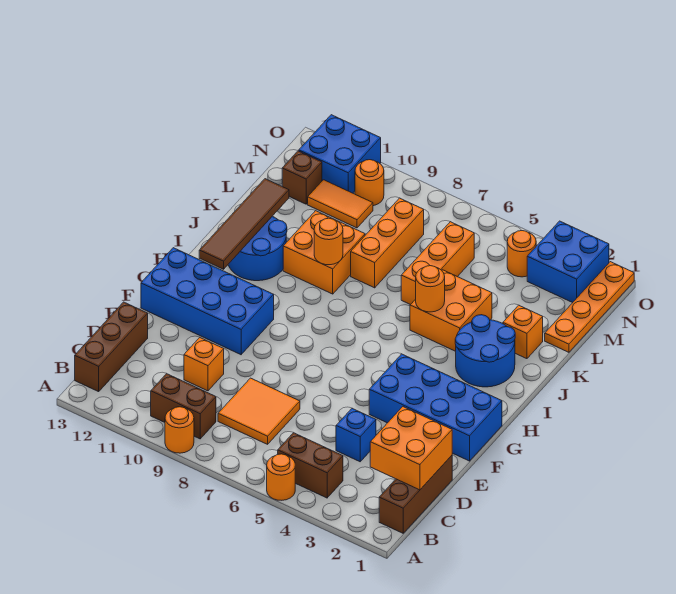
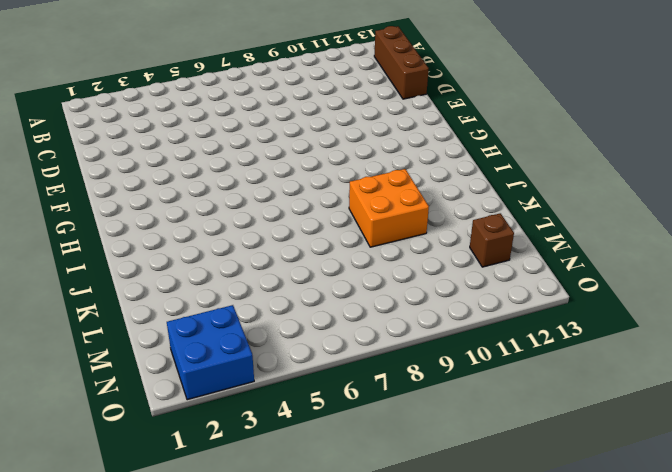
none -> orange 1x1 round brick [267,454,295,500]
none -> orange 1x1 round brick [165,407,194,453]
none -> brown 1x3 brick [379,456,452,533]

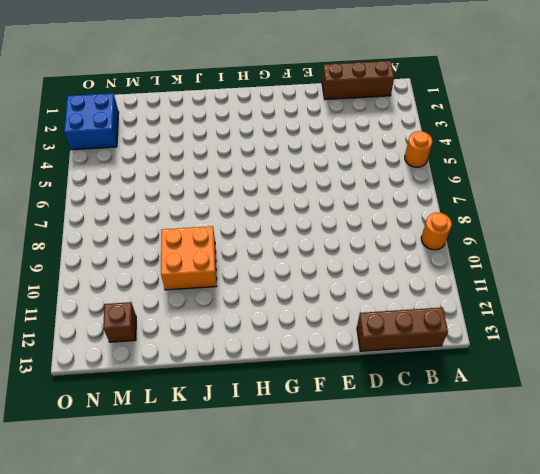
none -> brown 1x2 brick [278,433,343,498]
none -> brown 1x2 brick [151,374,216,439]
none -> orange 2x2 tile [218,378,300,444]

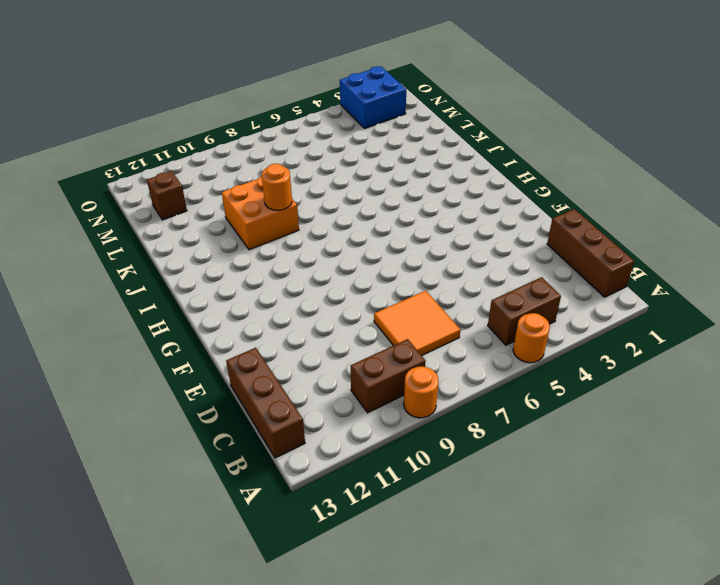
none -> blue 1x1 brick [336,408,376,462]
none -> orange 1x1 brick [184,338,224,391]
none -> blue 2x4 brick [369,354,502,461]

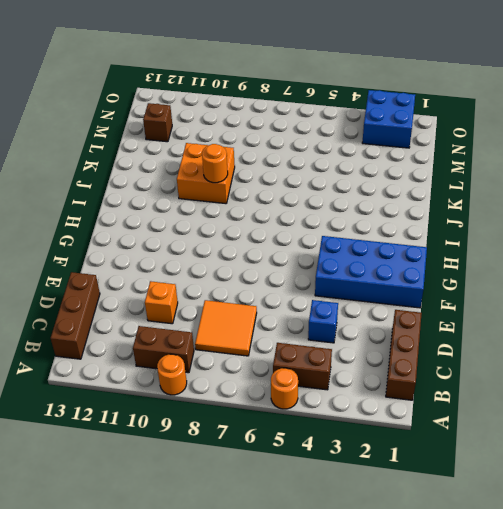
none -> blue 2x4 brick [141,248,274,355]
none -> blue 2x2 round brick [455,315,515,387]
none -> blue 2x2 round brick [228,216,287,281]

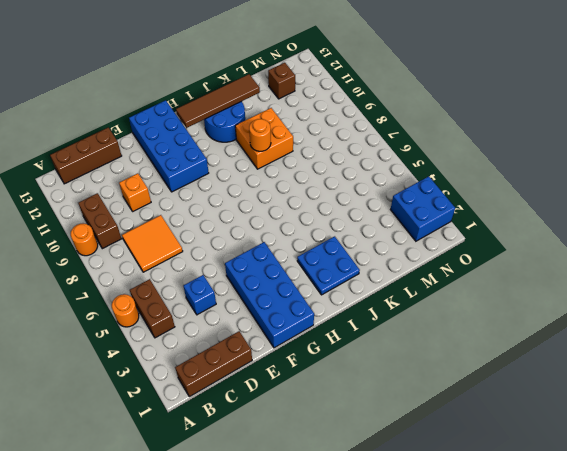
blue 2x2 plate [297,236,360,295] -> blue 2x2 round brick [455,315,515,387]
none -> orange 2x2 brick [410,270,492,351]
none -> orange 1x1 brick [503,305,543,359]
none -> orange 1x3 brick [401,222,474,305]

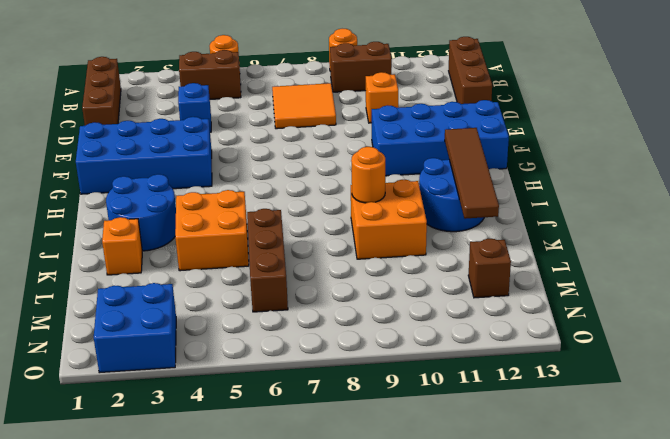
brown 1x3 brick [247,209,288,312] -> orange 1x3 brick [401,222,474,305]
none -> orange 1x3 brick [351,198,424,288]
none -> orange 1x4 plate [545,262,634,352]
none -> orange 1x2 tile [308,180,373,228]

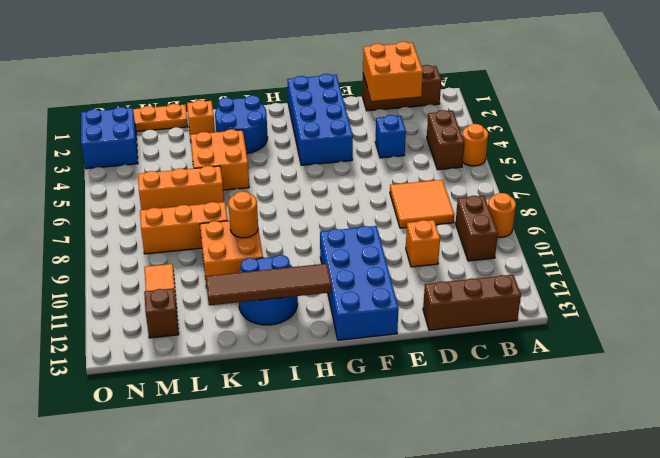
none -> orange 1x1 round brick [507,231,536,277]
none -> orange 1x1 round brick [355,160,384,206]
none -> blue 2x2 brick [299,115,381,193]

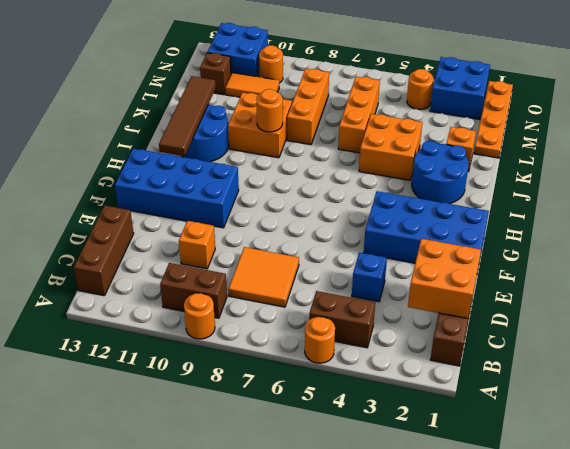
none -> orange 1x1 round brick [416,266,445,312]

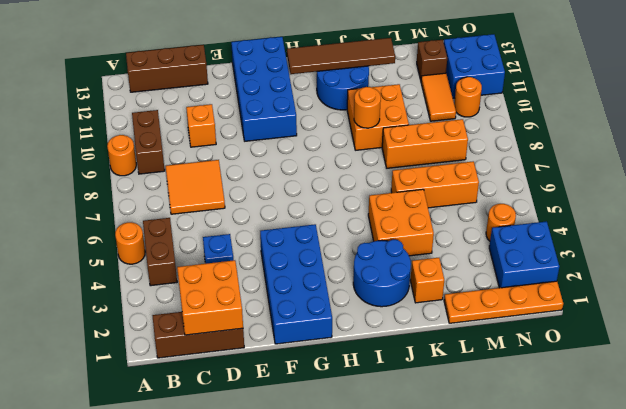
none -> orange 1x1 round brick [416,266,445,312]

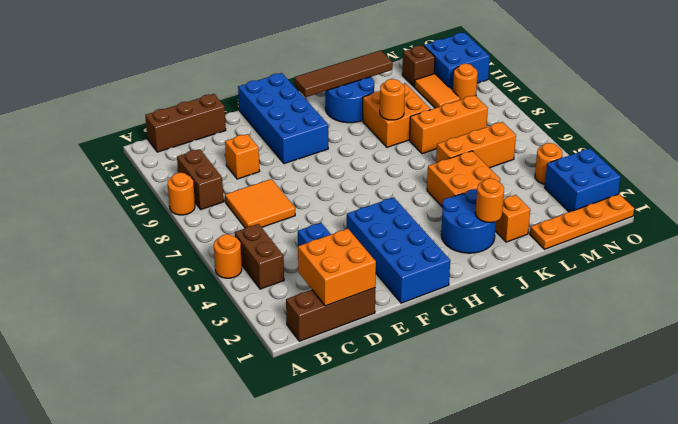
orange 1x1 round brick [476,178,504,222] -> orange 1x1 round brick moved to [416,266,445,312]

